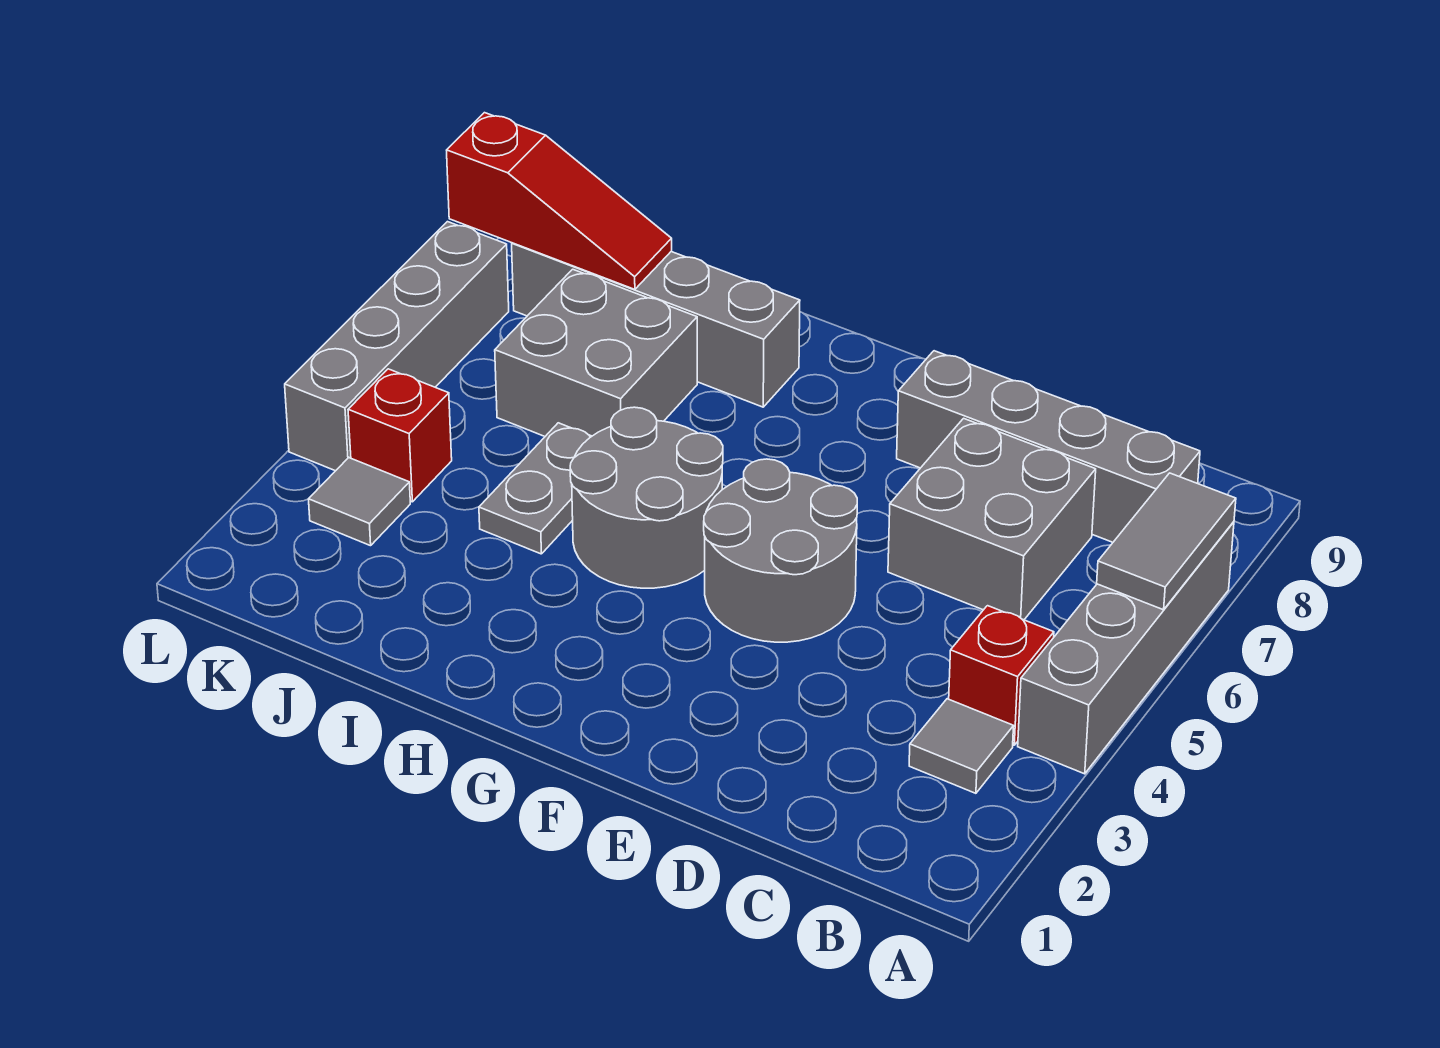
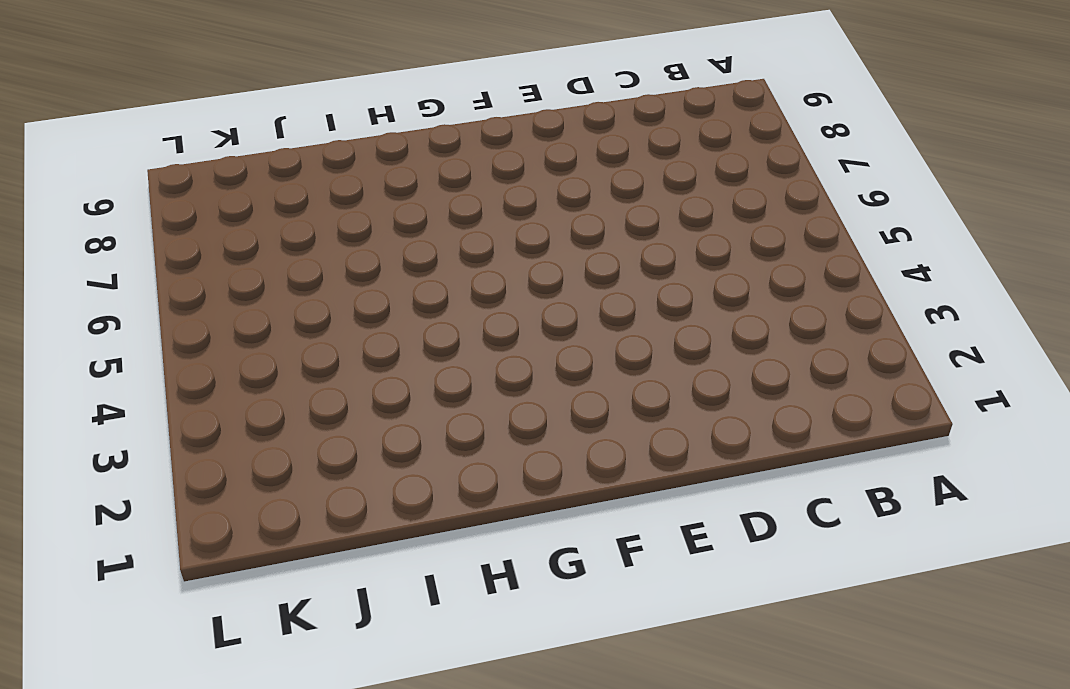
none -> grey 1x4 brick [1018,522,1234,774]
none -> grey 1x1 tile [909,699,1014,793]
none -> red 1x1 brick [949,606,1054,745]

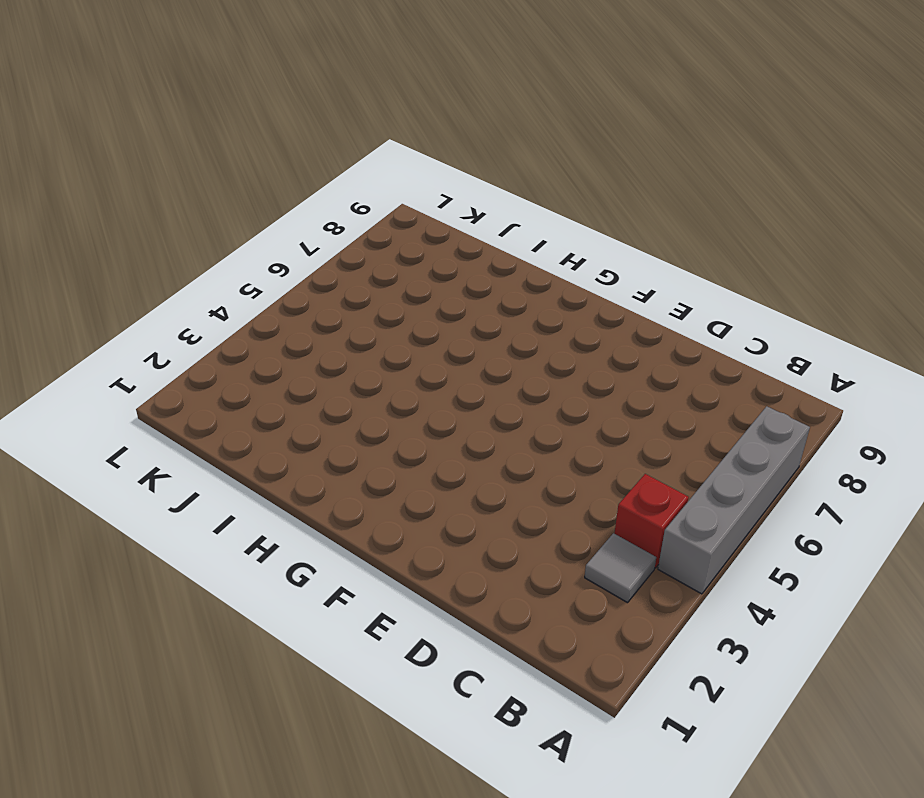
none -> grey 1x4 brick [897,351,1200,542]
none -> grey 2x2 brick [888,418,1096,620]
none -> grey 2x2 round brick [704,459,857,642]

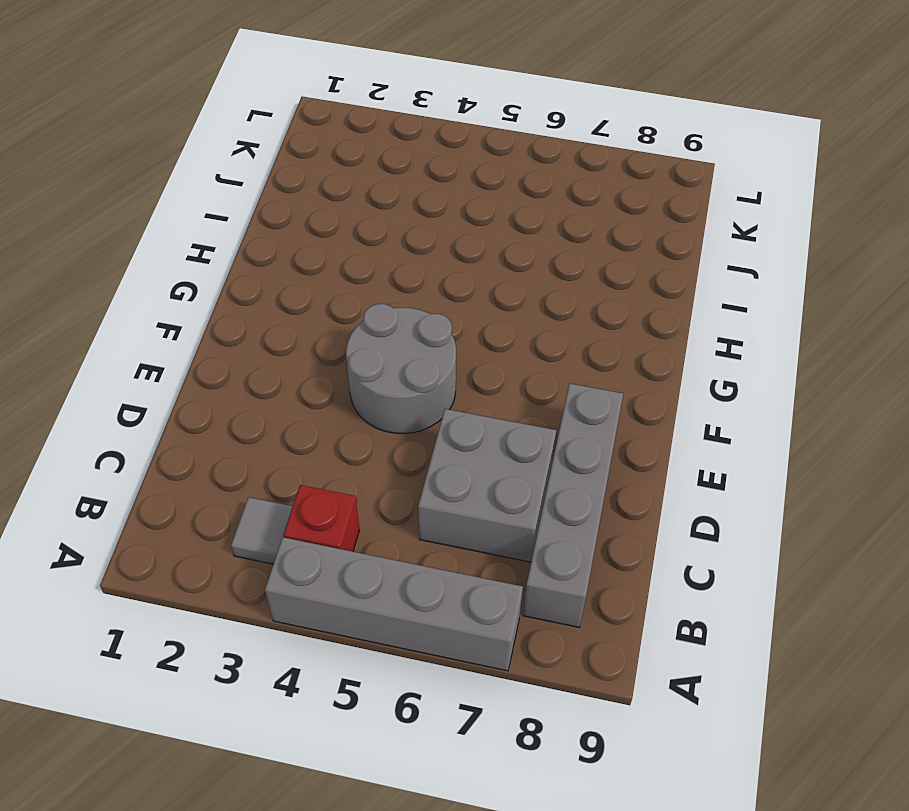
none -> grey 2x2 round brick [570,407,723,588]
none -> grey 1x4 brick [512,243,800,407]
none -> grey 1x2 plate [479,423,592,554]

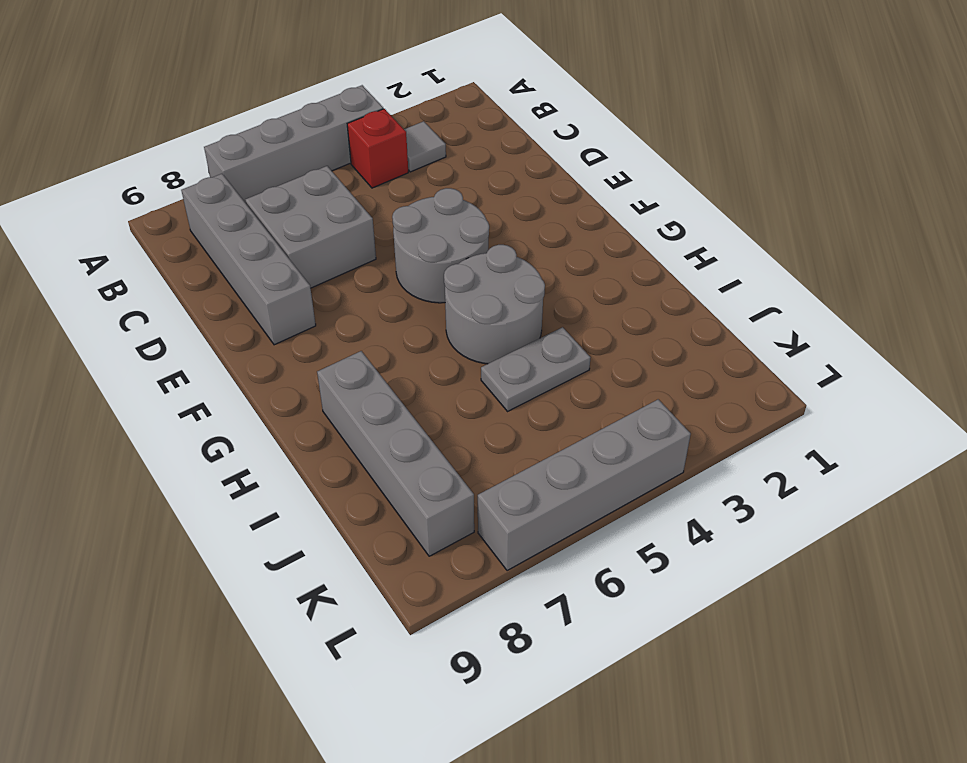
none -> grey 2x2 brick [495,269,697,436]
none -> grey 1x1 tile [309,458,410,546]
none -> red 1x1 brick [348,369,452,502]

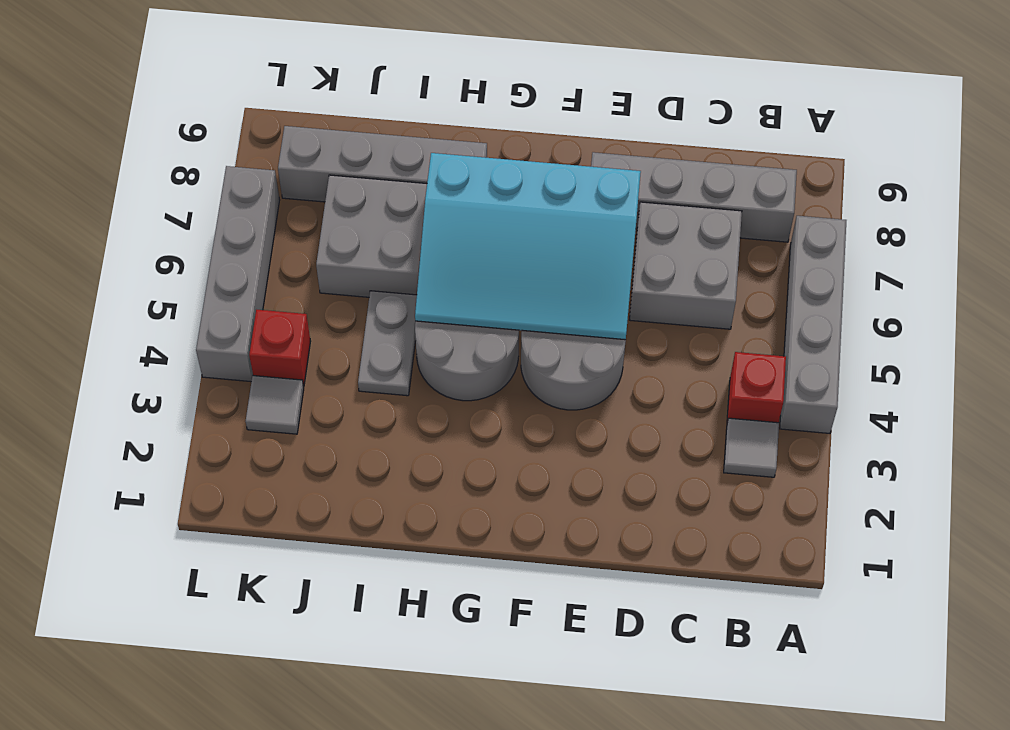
cyan 3x4 slope [415,153,641,340] -> none
none -> grey 1x2 tile [1097,473,1236,610]
none -> red 1x3 slope [447,113,672,289]

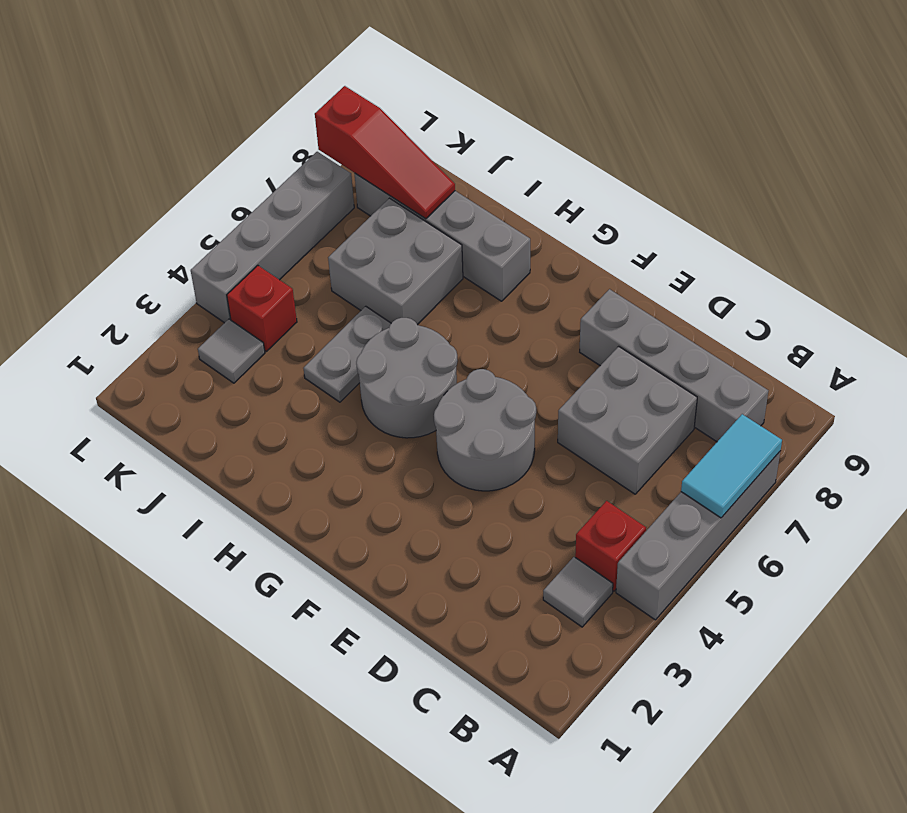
cyan 1x2 tile [681,414,782,518] -> grey 1x2 tile [1097,473,1236,610]

